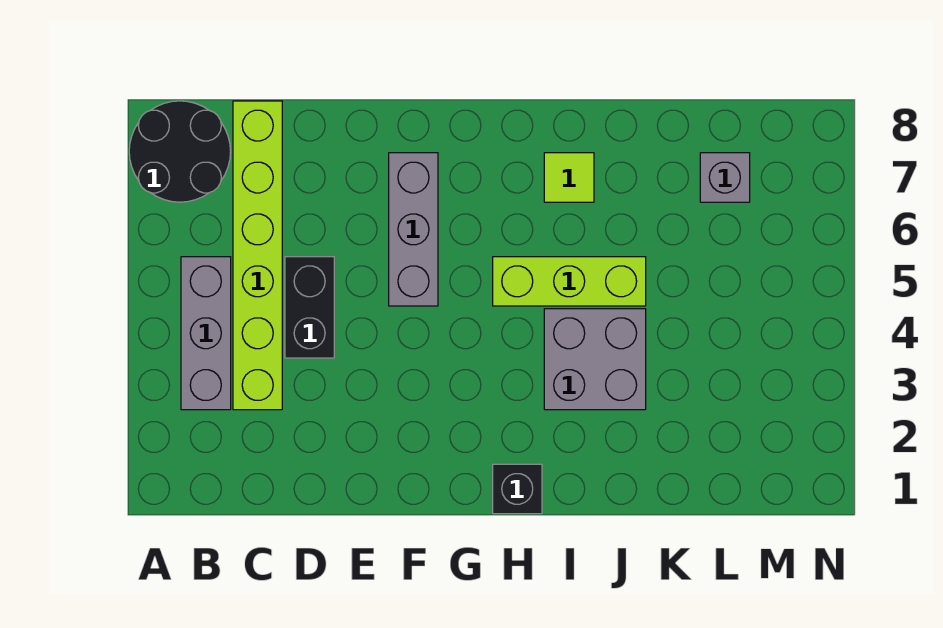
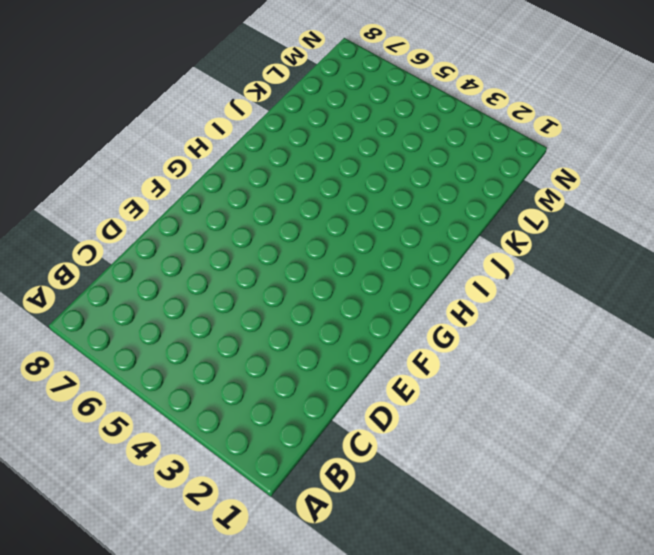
none -> black 2x2 round brick [129,101,231,202]
none -> grey 1x3 brick [181,257,231,410]

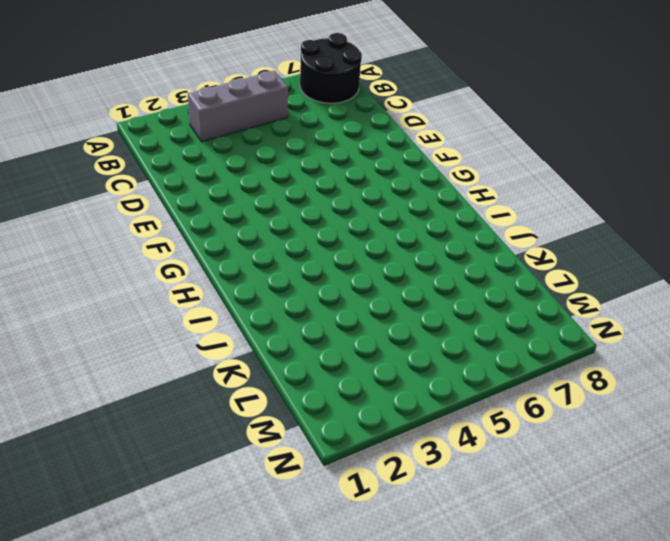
none -> lime 1x6 brick [233,101,282,410]
none -> black 1x2 brick [285,257,334,358]

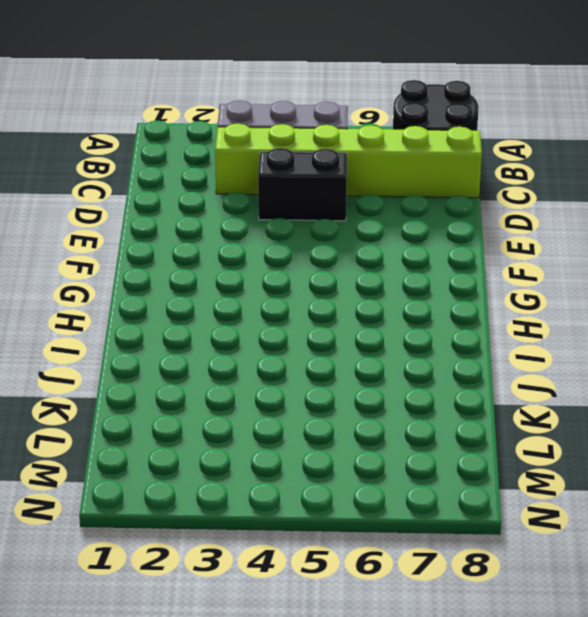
none -> grey 1x3 brick [389,153,438,306]
none -> black 1x1 brick [493,464,542,514]

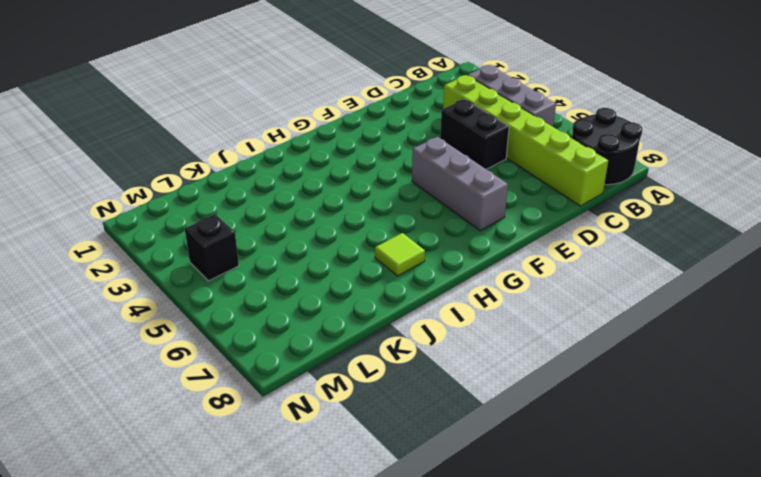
black 1x1 brick [185,214,239,281] -> black 1x1 brick moved to [493,464,542,514]
none -> lime 1x3 brick [493,257,646,306]
none -> grey 2x2 brick [544,309,646,410]

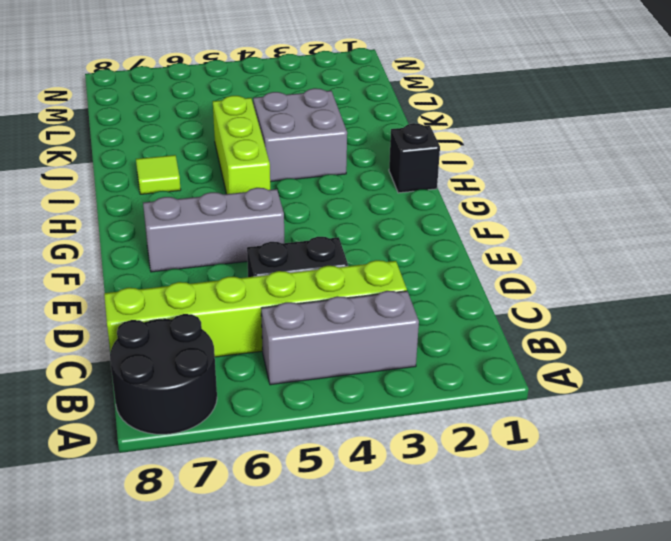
none -> grey 1x1 brick [700,153,750,202]

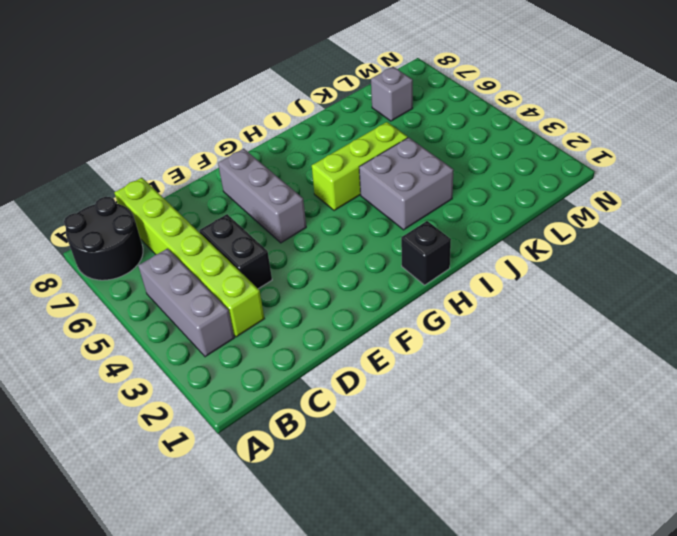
none -> lime 1x1 tile [544,153,594,202]

